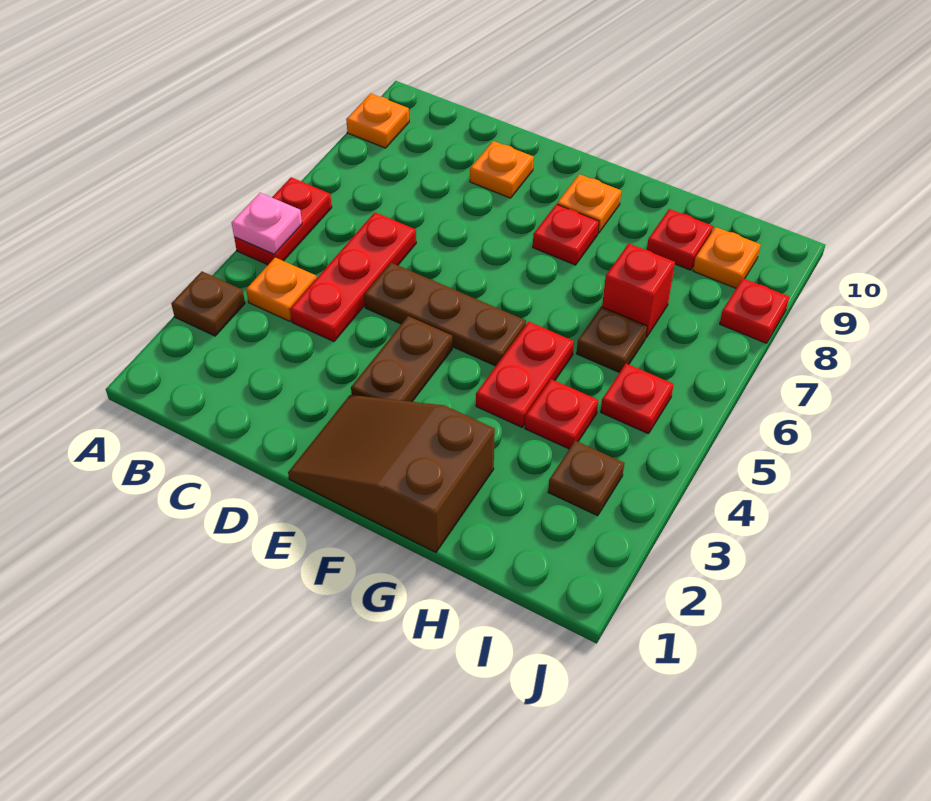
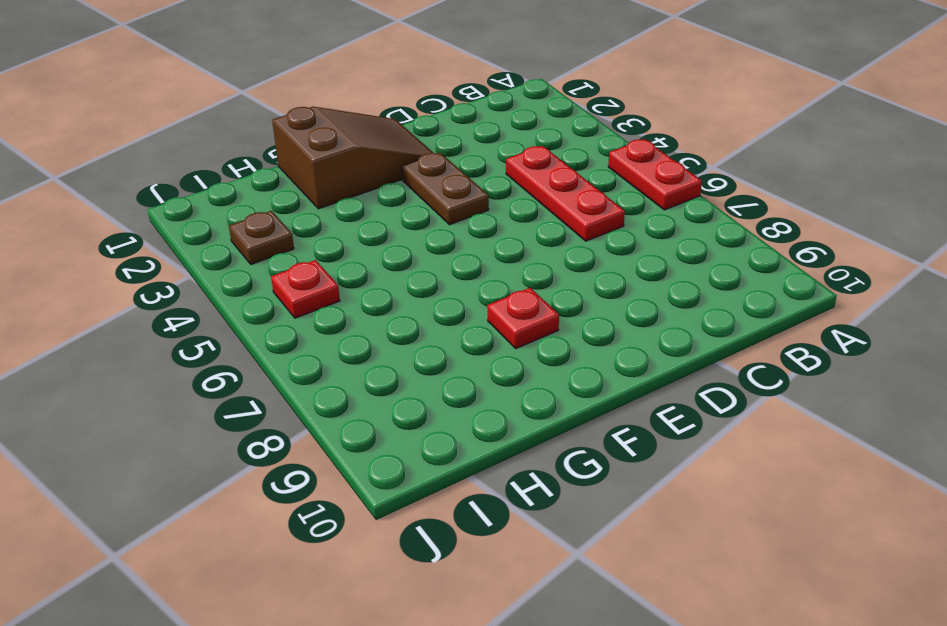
none -> brown 1x1 plate [171,271,245,336]
none -> orange 1x1 plate [346,93,409,148]
none -> orange 1x1 plate [246,258,317,321]

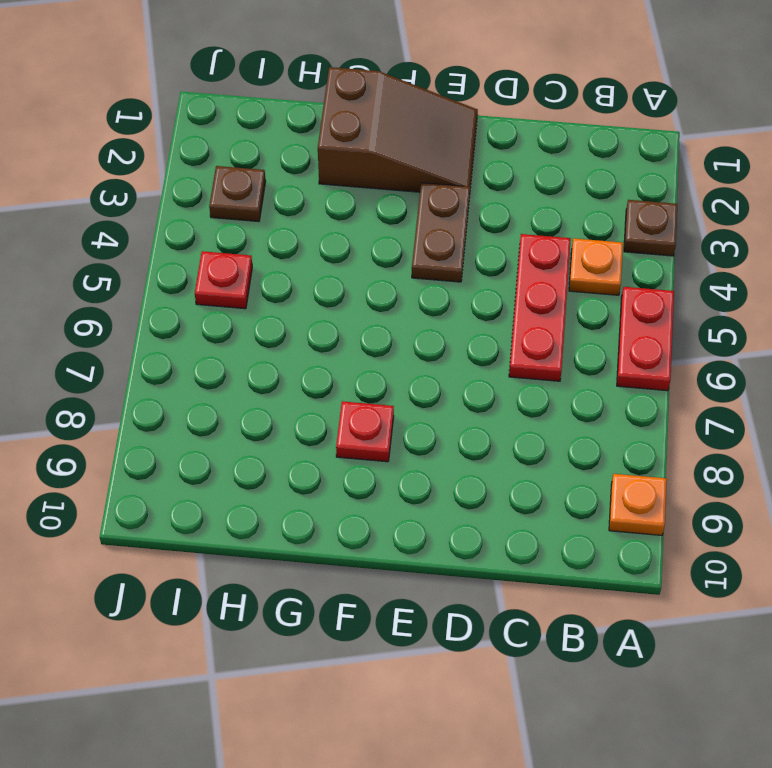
none -> brown 1x3 plate [364,263,526,366]
none -> orange 1x1 plate [470,141,534,198]
none -> orange 1x1 plate [557,174,621,233]

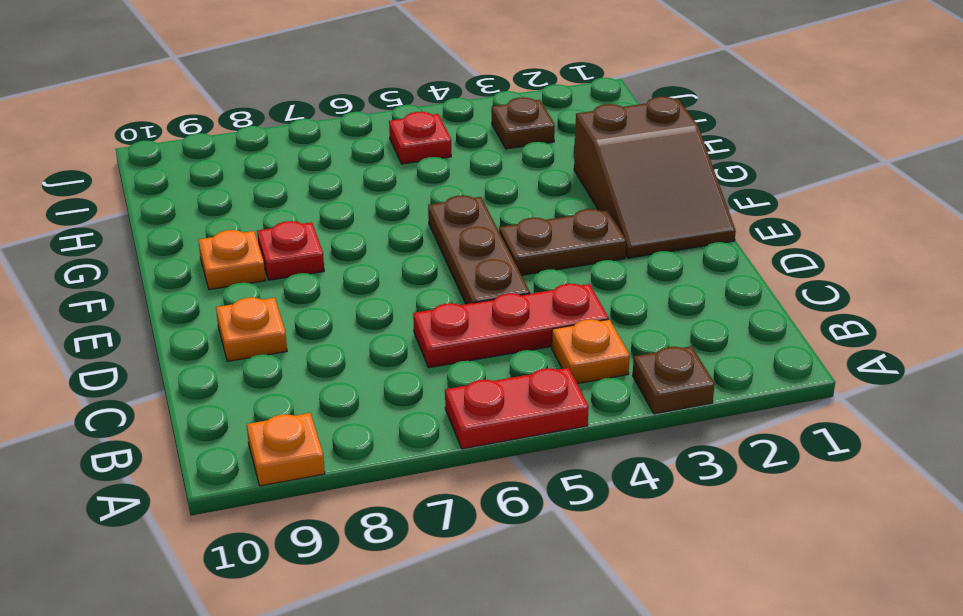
none -> red 1x2 plate [476,322,574,427]
none -> red 1x1 plate [525,379,598,449]
none -> brown 1x1 plate [576,307,647,373]

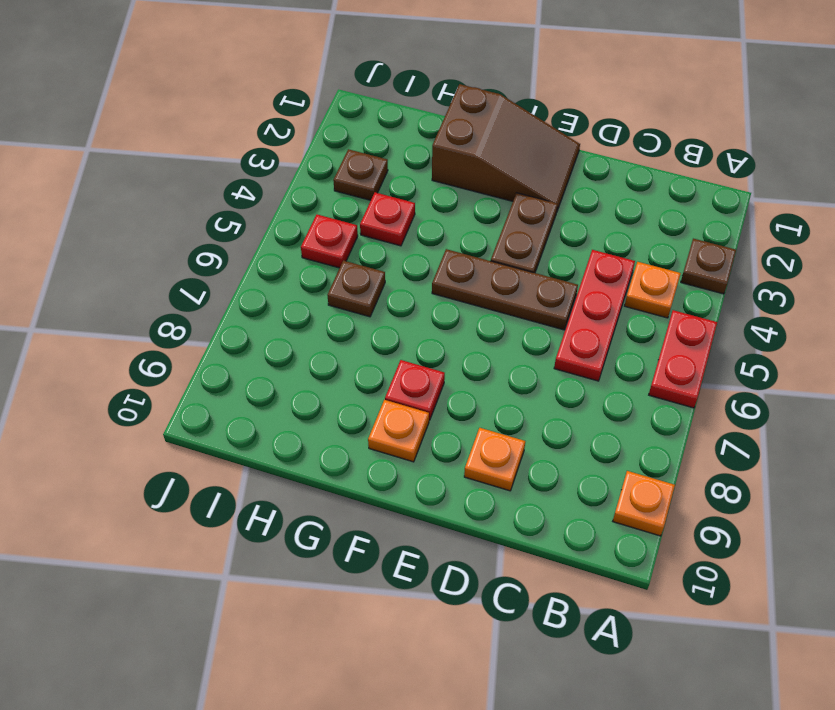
none -> red 1x2 plate [476,322,574,427]
none -> red 1x1 brick [602,243,675,337]
none -> red 1x1 plate [647,209,713,270]

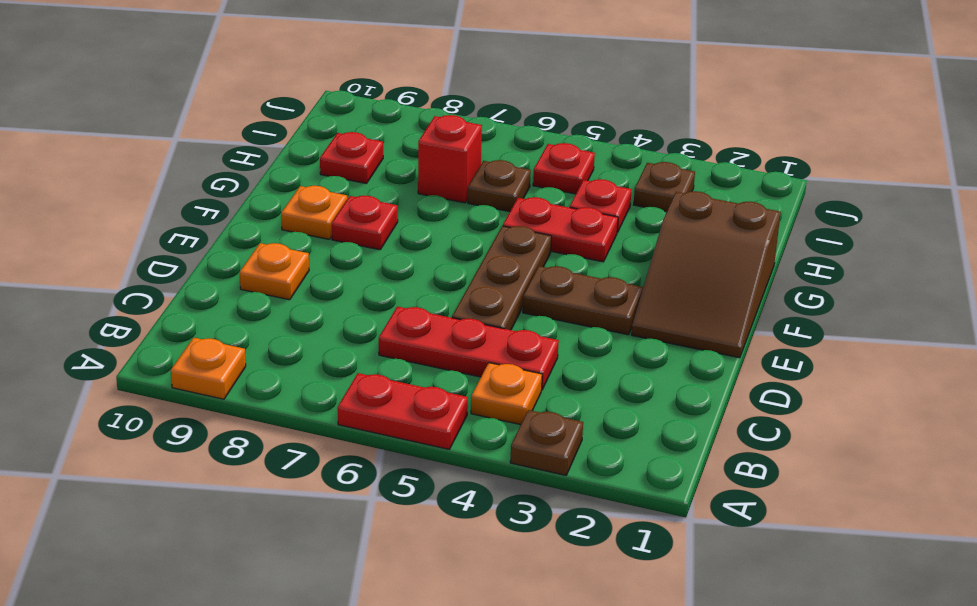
none -> orange 1x1 plate [693,227,761,288]
none -> red 1x1 plate [720,278,789,343]
none -> pink 1x1 plate [232,193,302,254]

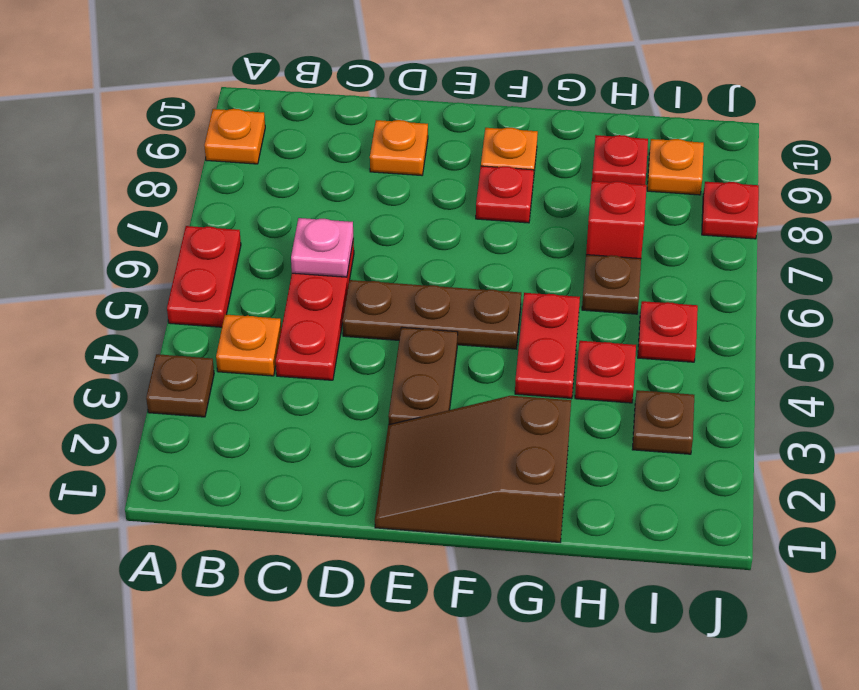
pink 1x1 plate [291,218,353,277] -> pink 1x1 plate moved to [232,193,302,254]

